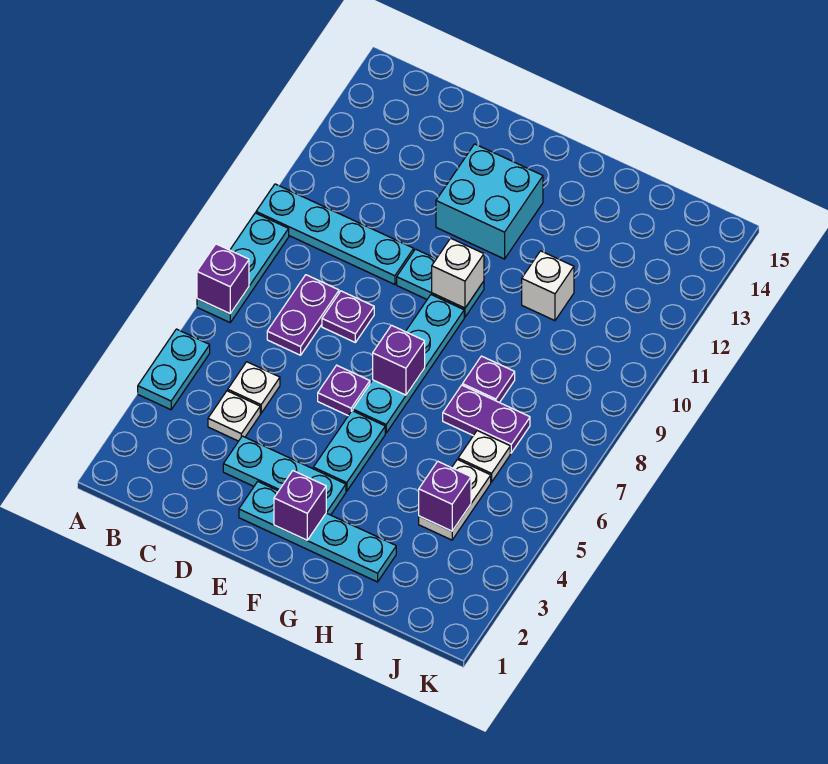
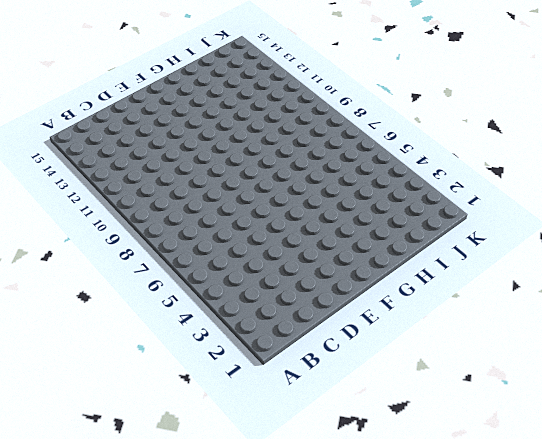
none -> cyan 1x2 plate [138,329,210,410]
none -> cyan 1x3 plate [197,213,289,322]
none -> cyan 1x4 plate [256,184,414,284]

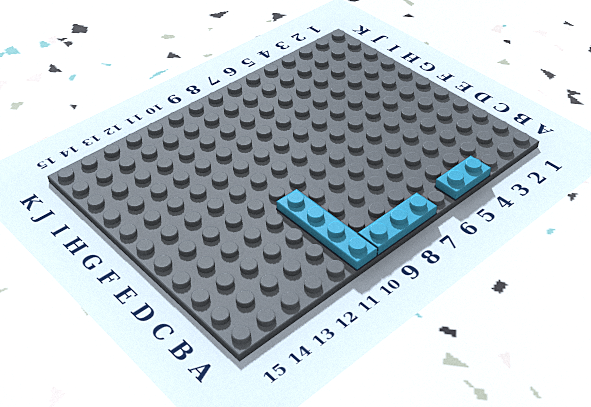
none -> white 1x1 plate [208,391,260,441]
none -> white 1x1 plate [228,362,280,413]
none -> purple 1x2 plate [267,275,339,355]

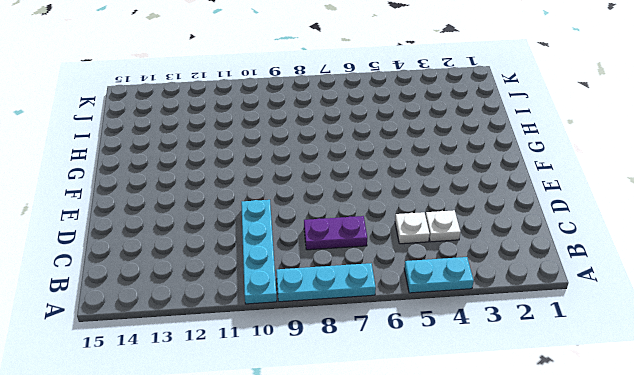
none -> cyan 1x3 plate [223,436,346,515]
none -> purple 1x1 plate [322,291,374,342]
none -> cyan 1x4 plate [239,482,396,582]

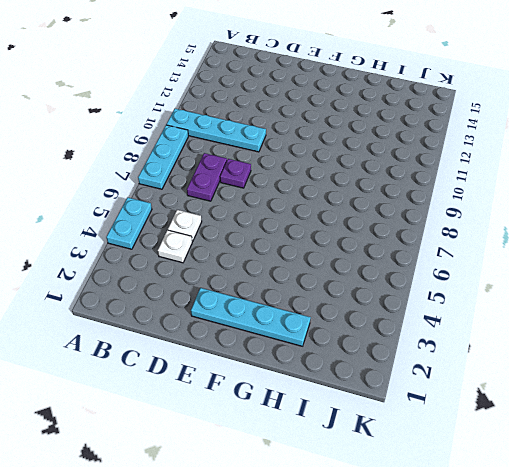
none -> cyan 1x3 plate [223,436,346,515]
none -> purple 1x1 plate [318,365,370,416]
none -> cyan 1x2 plate [397,249,484,317]

